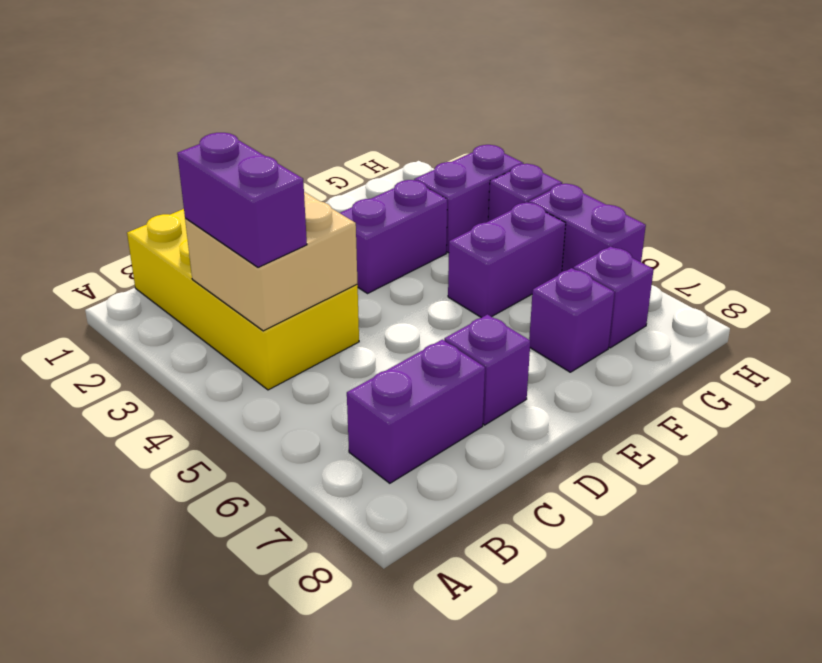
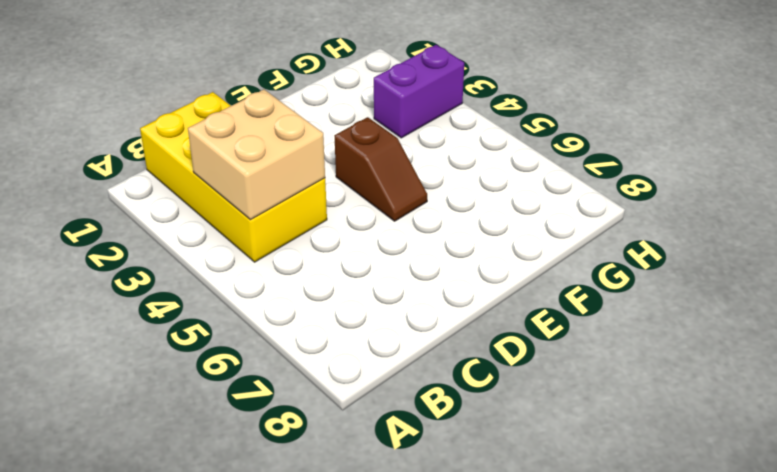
brown 1x2 slope [335,117,427,221] -> none
none -> purple 1x2 brick [347,340,485,483]
none -> purple 1x1 brick [444,315,530,425]
none -> purple 1x2 brick [340,180,447,293]

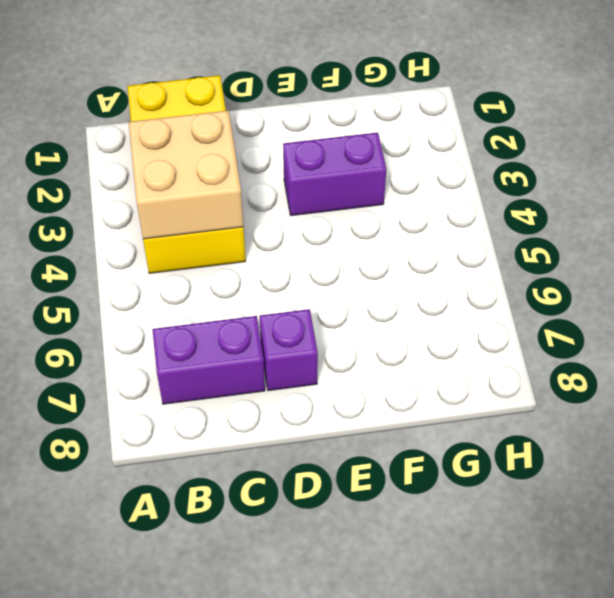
none -> purple 1x2 brick [448,202,566,318]
none -> purple 1x1 brick [529,268,615,372]
none -> purple 1x2 brick [414,145,523,253]

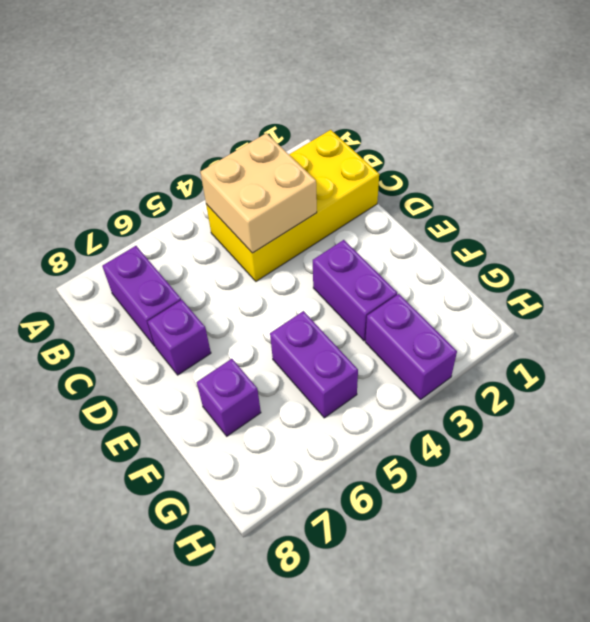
none -> purple 1x1 brick [573,246,654,348]
none -> purple 1x1 brick [488,164,562,221]
none -> purple 1x2 brick [529,184,646,272]

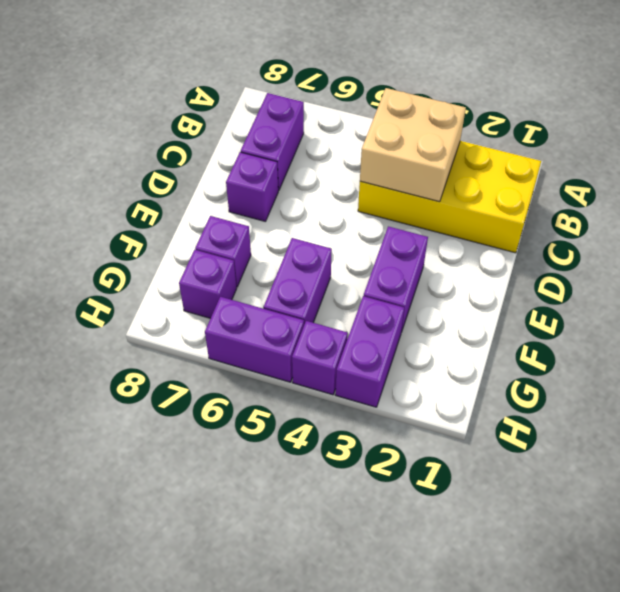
none -> purple 1x2 brick [177,133,307,267]

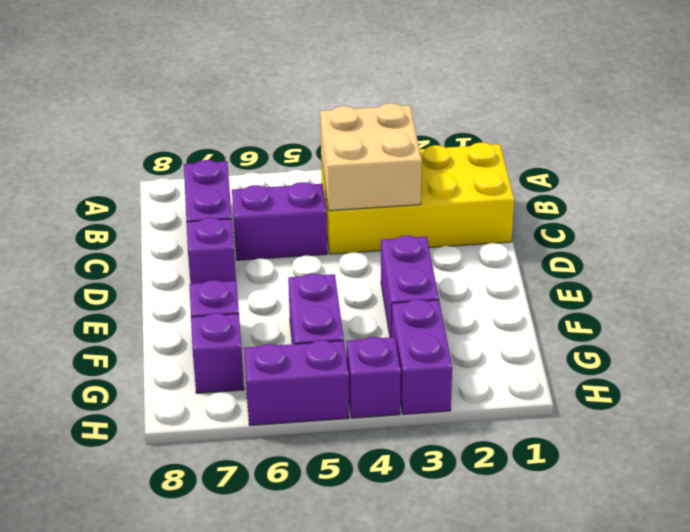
purple 1x2 brick [232,182,327,260] -> purple 1x2 brick moved to [177,133,307,267]

